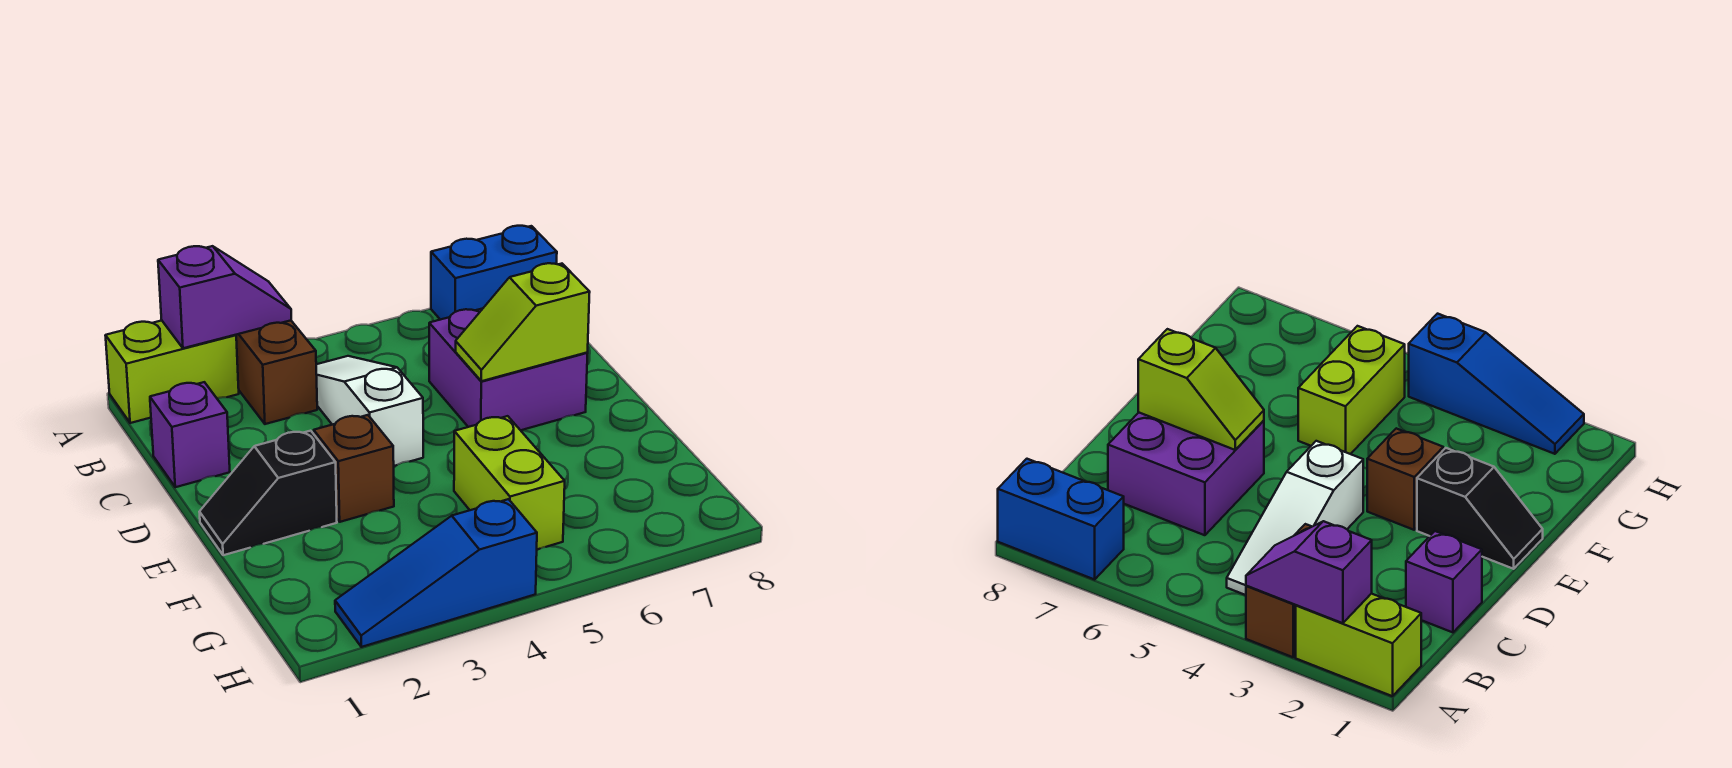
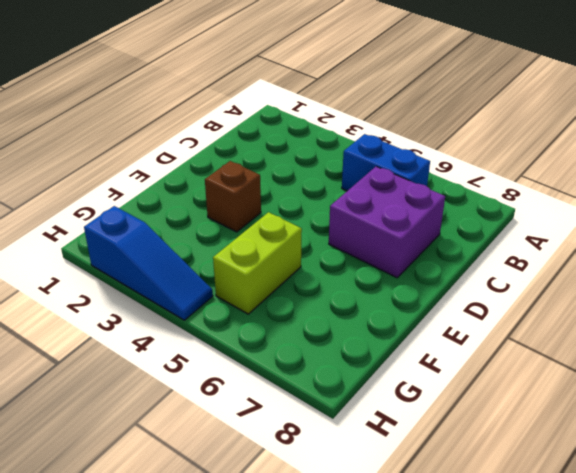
blue 1x2 brick [342,134,430,191] -> blue 1x2 brick moved to [431,226,557,320]
blue 1x3 slope [84,206,213,320] -> blue 1x3 slope turned to [335,499,537,647]
none -> lime 1x2 brick [105,321,239,423]
none -> brown 1x2 brick [236,320,317,424]
none -> white 1x3 slope [316,356,423,466]

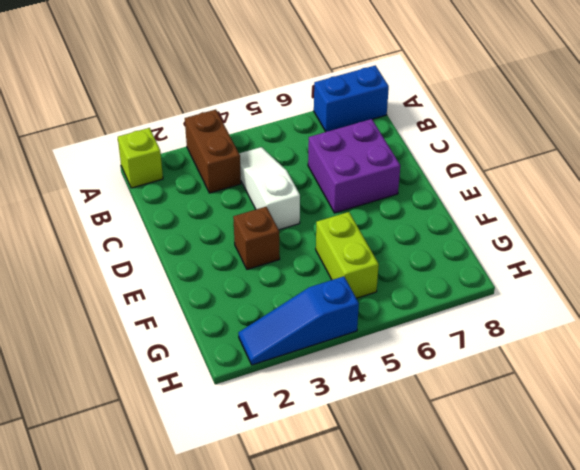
lime 1x1 brick [118,128,163,188] -> lime 1x2 brick [105,321,239,423]
none -> purple 1x1 brick [150,382,230,487]
none -> black 1x2 slope [200,431,337,555]
none -> purple 1x2 slope [158,246,291,348]

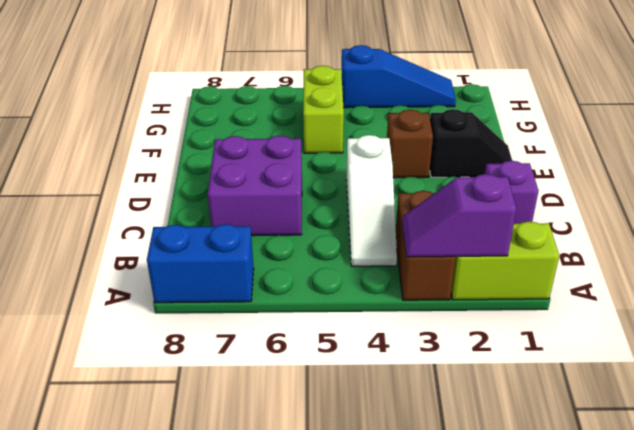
none -> lime 1x2 slope [456,263,590,381]

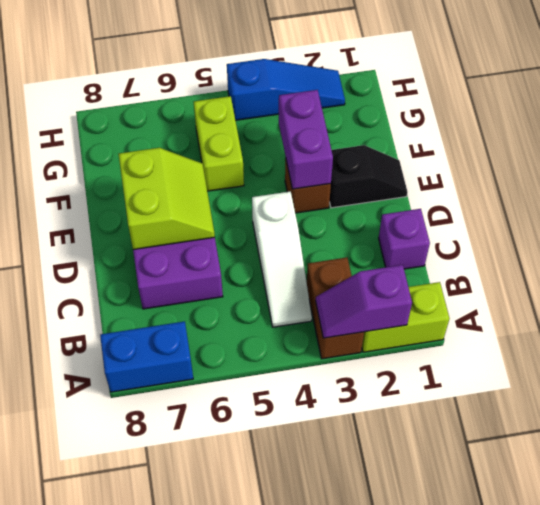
lime 2x2 slope [119,148,215,250] -> lime 1x2 slope [456,263,590,381]
purple 1x2 brick [279,90,333,189] -> none

